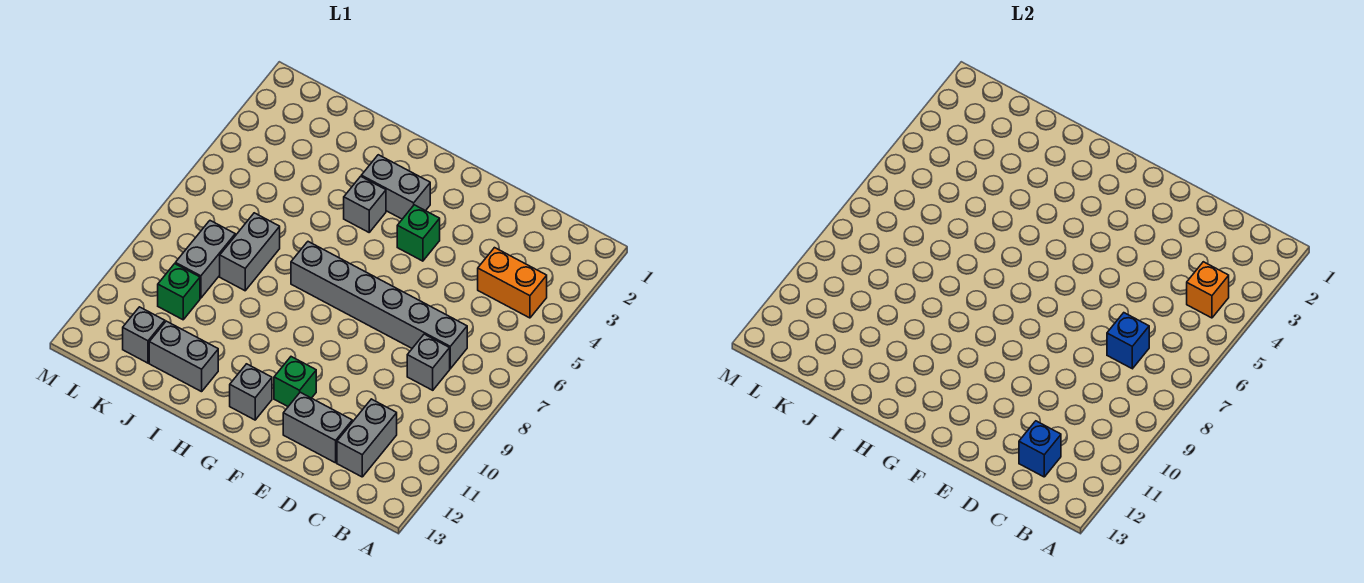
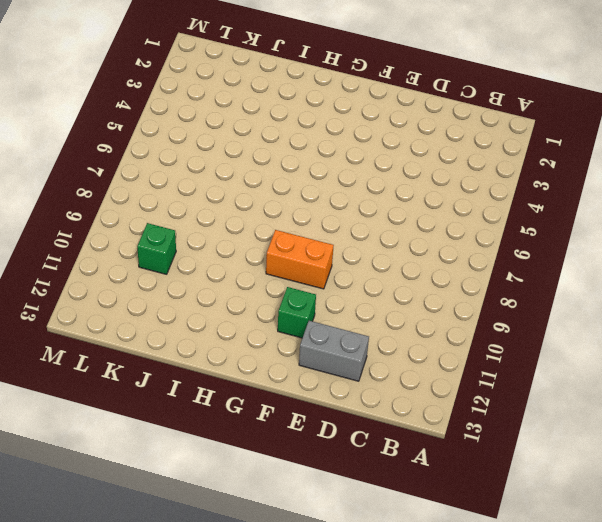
orange 1x2 brick [266,230,334,289] -> orange 1x2 brick moved to [478,248,547,318]
none -> grey 1x6 brick [291,242,467,369]
none -> grey 1x1 brick [407,334,450,390]
none -> grey 1x2 brick [337,399,397,477]

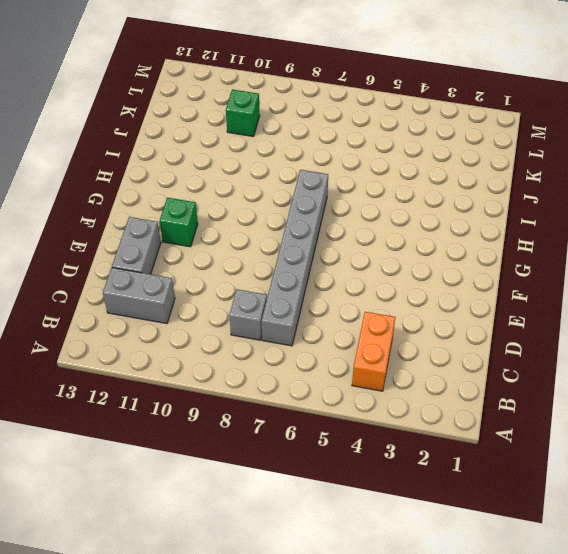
none -> green 1x1 brick [397,205,440,261]
none -> grey 1x2 brick [361,155,430,219]
none -> grey 1x1 brick [230,364,272,420]

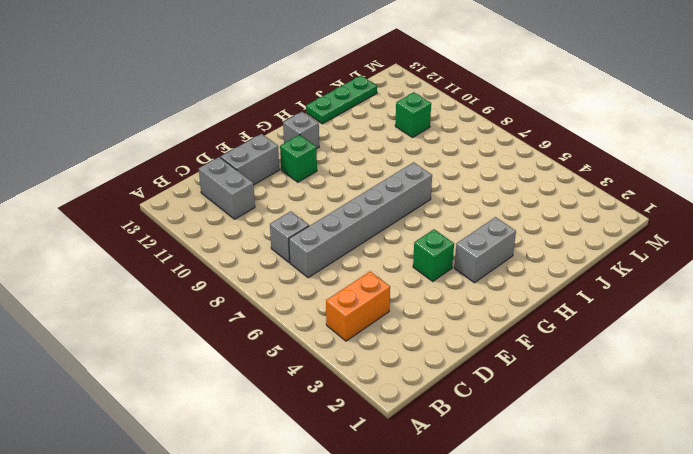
green 1x3 plate [306,76,377,124] -> none
none -> grey 1x1 brick [344,176,386,232]
none -> grey 1x2 brick [149,321,218,392]
none -> grey 1x2 brick [220,213,280,291]

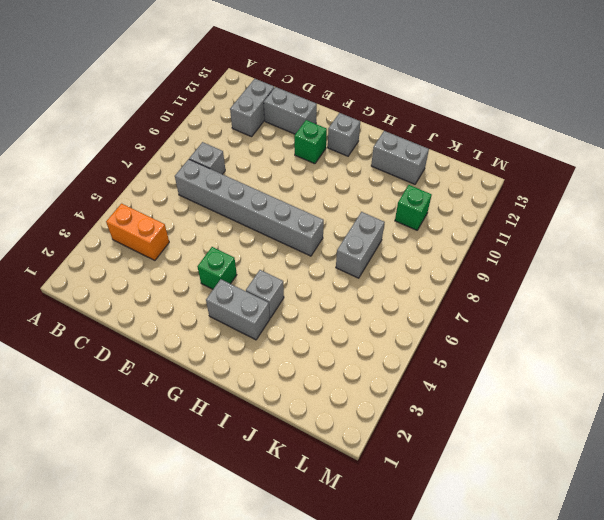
none -> grey 1x2 brick [175,221,235,298]
none -> grey 1x1 brick [123,307,165,363]
none -> orange 1x1 brick [1187,262,1229,318]

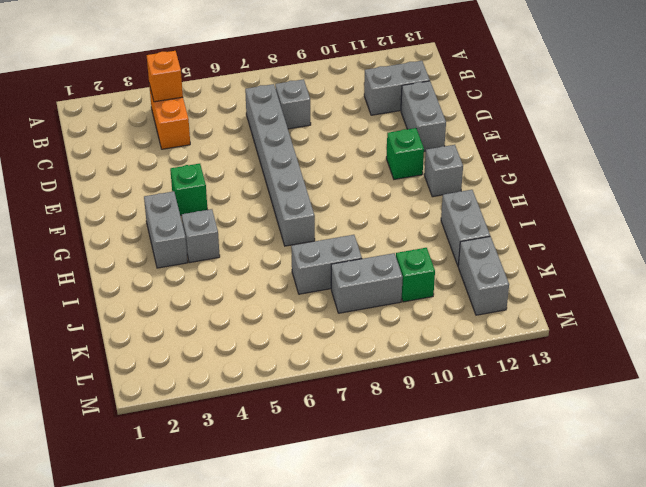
grey 1x2 brick [458,236,509,315] -> grey 1x1 brick [123,307,165,363]
none -> blue 1x1 brick [1107,313,1149,369]
none -> blue 1x1 brick [1019,421,1061,477]

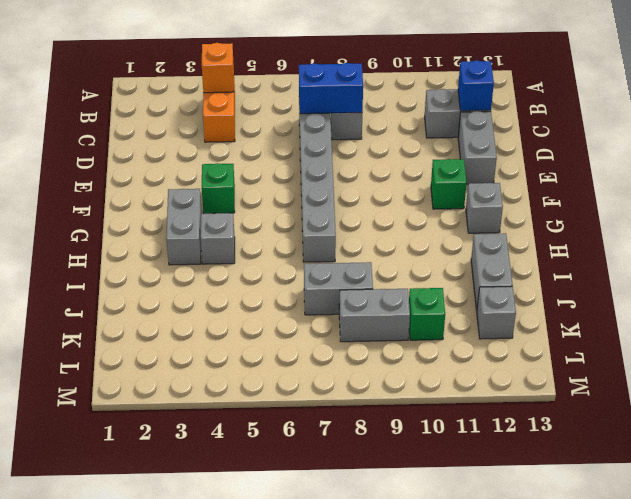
blue 1x2 brick [299,63,363,114] -> blue 1x1 brick [1107,313,1149,369]

